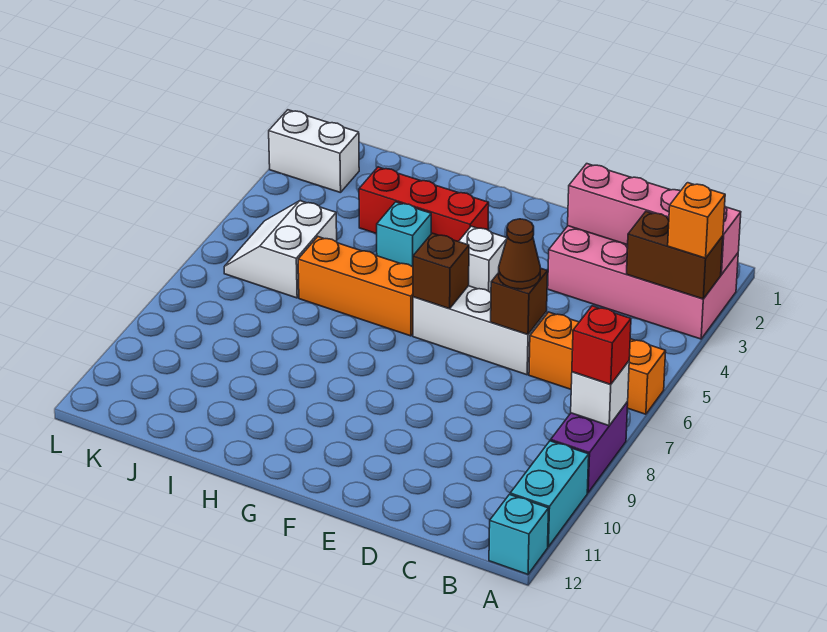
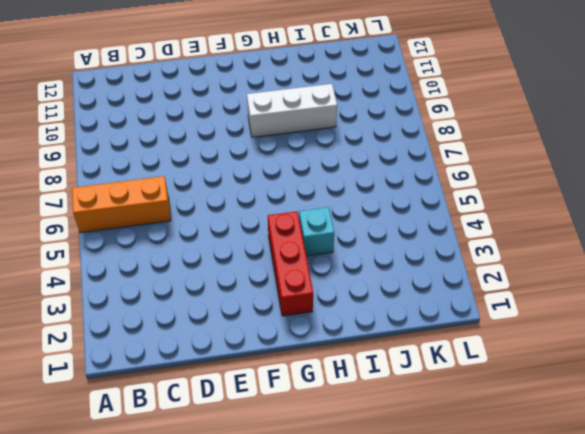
red 1x3 brick [268,211,313,316] -> red 1x3 brick turned to [359,167,489,242]
white 1x3 brick [247,84,337,137] -> white 1x3 brick moved to [413,286,547,375]
none -> pink 2x4 brick [548,226,738,339]
none -> purple 1x2 brick [551,402,628,493]
none -> cyan 1x2 brick [510,441,589,547]

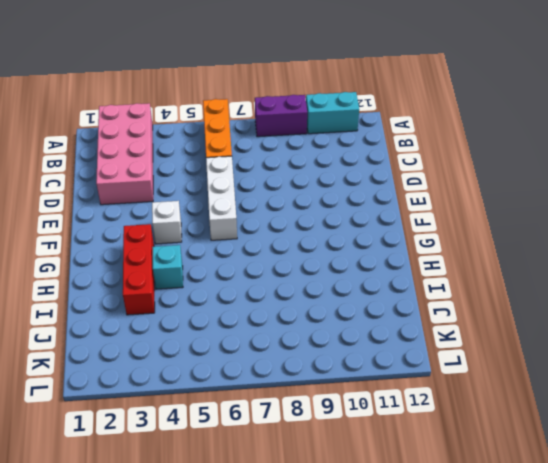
none -> cyan 1x1 brick [489,495,549,574]
none -> orange 1x3 brick [298,237,413,336]
none -> white 2x2 slope [224,201,337,298]

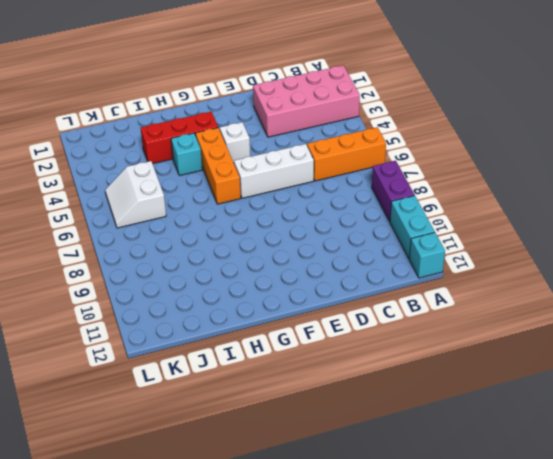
orange 1x3 brick [196,128,241,204] -> orange 1x3 brick turned to [298,237,413,336]
none -> white 1x2 brick [269,110,359,193]
none -> pink 1x4 brick [568,164,741,274]
none -> brown 1x2 brick [627,212,723,299]

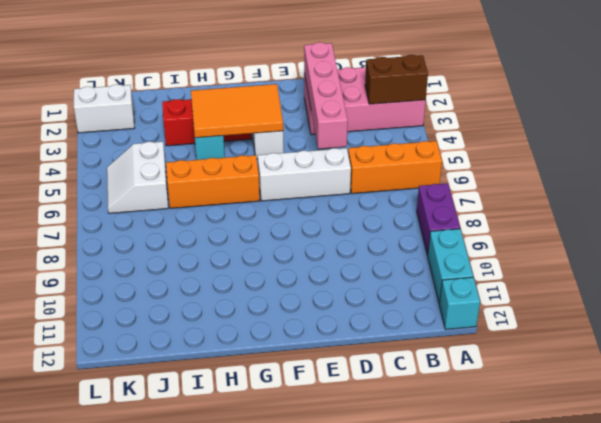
pink 1x4 brick [304,42,348,149] -> pink 1x4 brick turned to [568,164,741,274]
orange 2x3 tile [191,84,283,138] -> none
none -> white 1x1 brick [571,361,629,426]
none -> brown 1x1 brick [491,268,548,334]
none -> brown 1x1 brick [413,233,469,309]

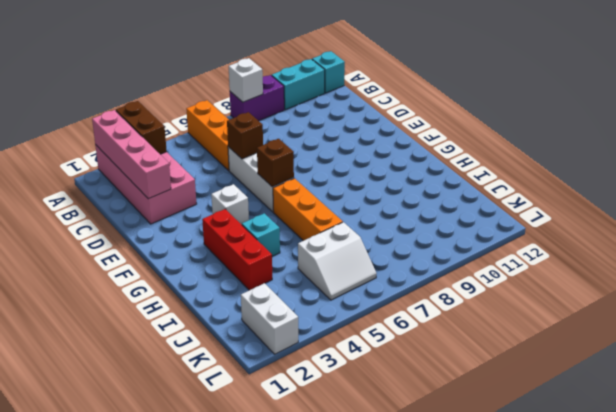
none -> orange 1x1 brick [668,183,725,258]
none -> red 1x1 brick [572,306,631,384]
none -> brown 1x1 cone [499,219,540,289]

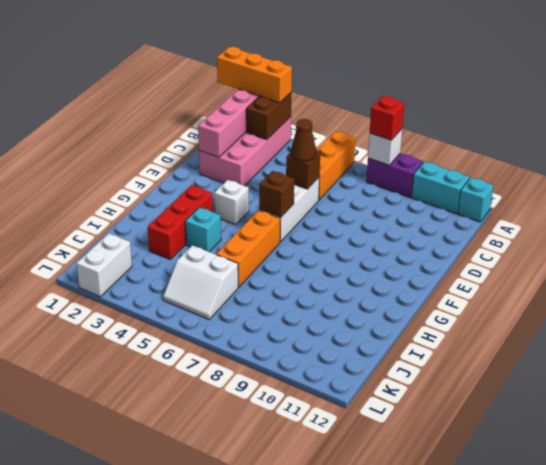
orange 1x3 brick [217,47,292,103] -> orange 1x1 brick [668,183,725,258]

